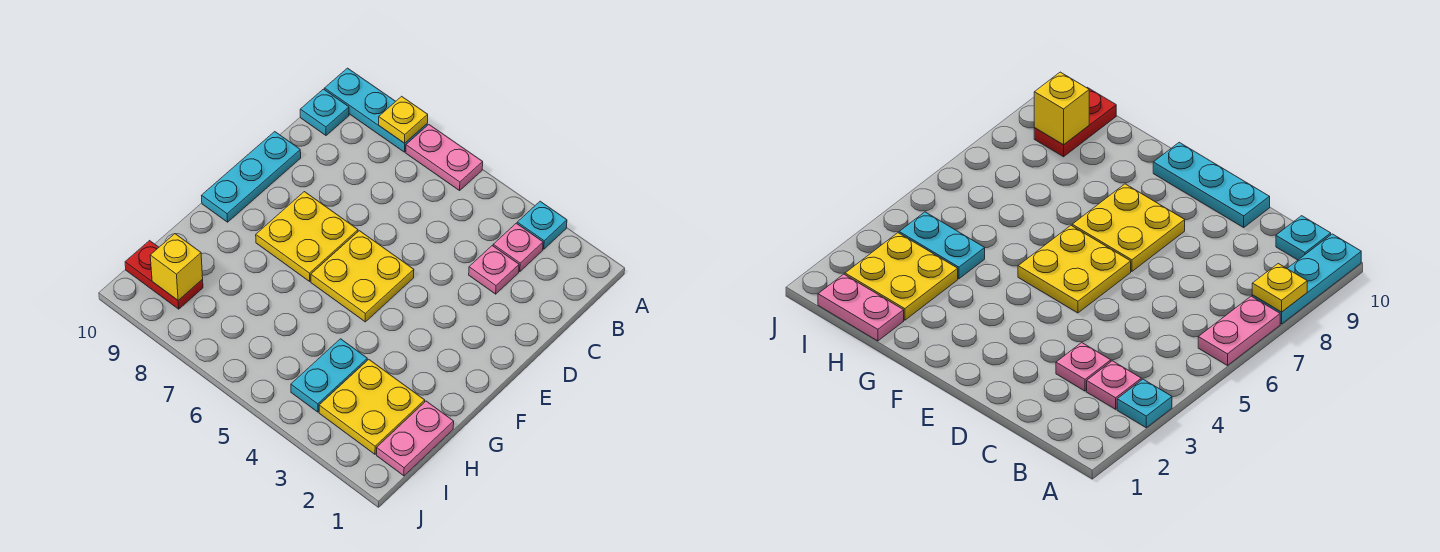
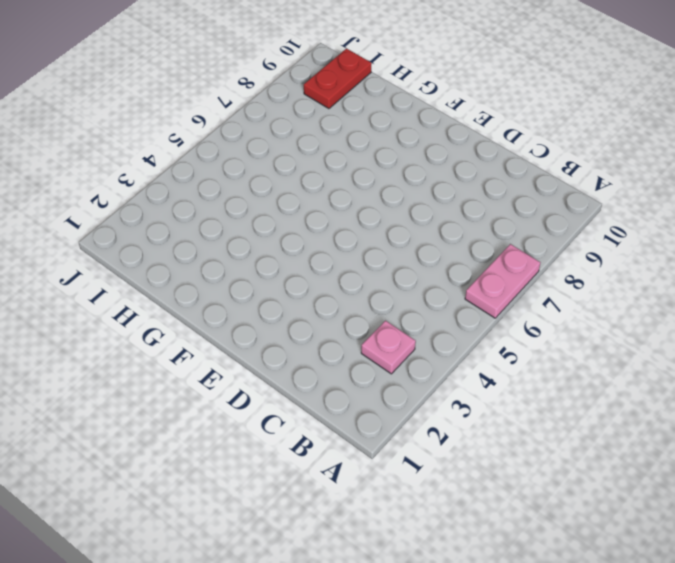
none -> cyan 1x1 plate [517,201,567,249]
none -> cyan 1x3 plate [325,68,427,152]
none -> cyan 1x1 plate [300,89,349,135]

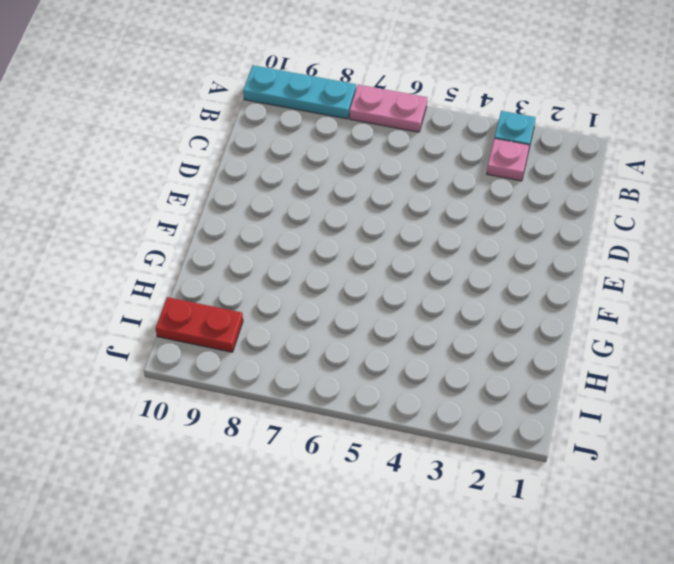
none -> cyan 1x1 plate [300,89,349,135]
none -> pink 1x1 plate [469,246,519,294]
none -> cyan 1x3 plate [201,132,301,222]

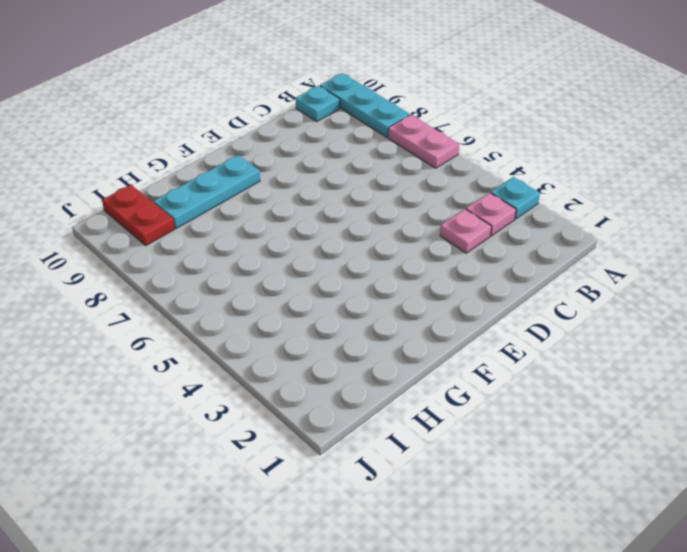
cyan 1x3 plate [154,155,260,228] -> cyan 1x3 plate moved to [201,132,301,222]
none -> yellow 2x2 plate [311,231,414,322]
none -> yellow 2x2 plate [256,192,358,281]
none -> pink 1x2 plate [377,401,454,476]

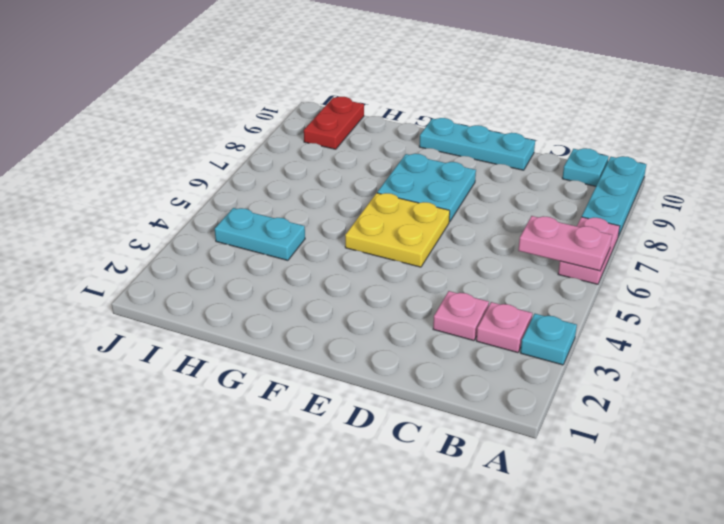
pink 1x2 plate [518,216,612,271] -> pink 1x2 plate moved to [377,401,454,476]
cyan 2x2 plate [377,154,476,222] -> yellow 2x2 plate [256,192,358,281]
none -> yellow 2x2 plate [319,360,425,454]
none -> yellow 1x1 plate [379,96,428,143]
none -> yellow 1x1 brick [150,234,203,300]

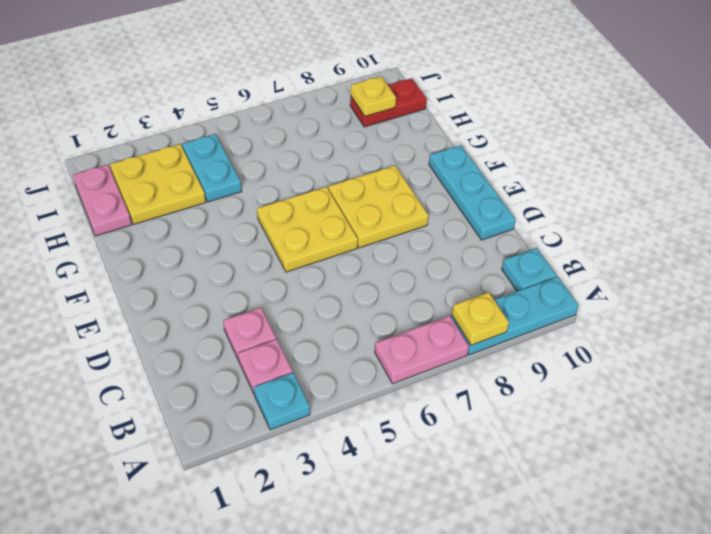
yellow 1x1 plate [351,76,396,116] -> yellow 1x1 brick [150,234,203,300]

